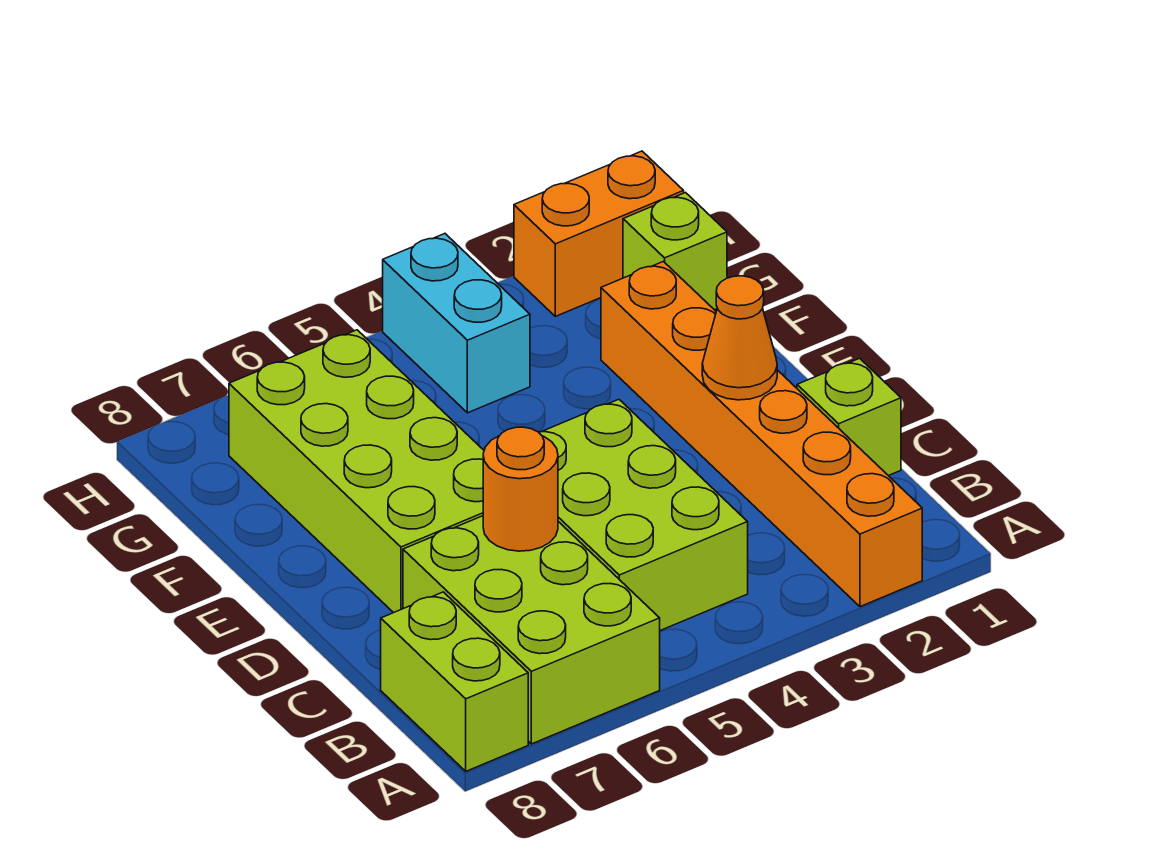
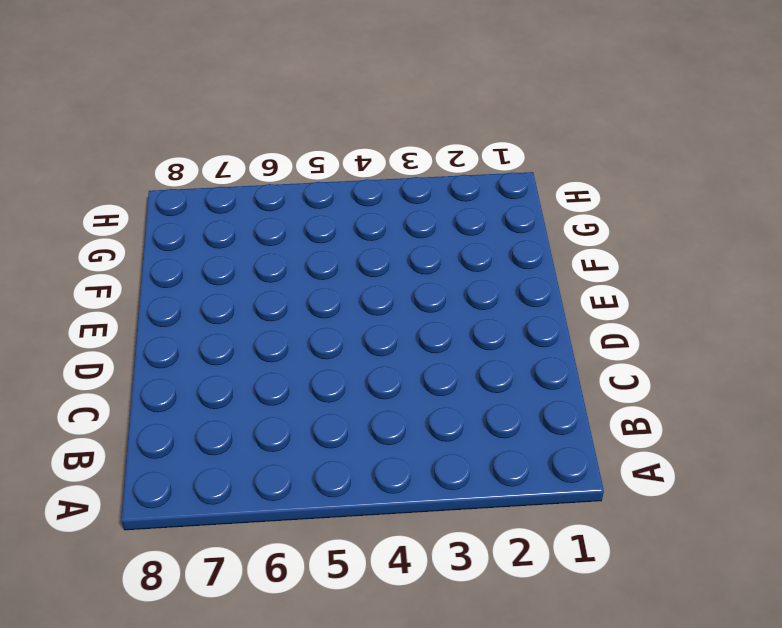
none -> orange 1x6 brick [601,261,922,607]
none -> lime 2x3 brick [403,516,660,744]

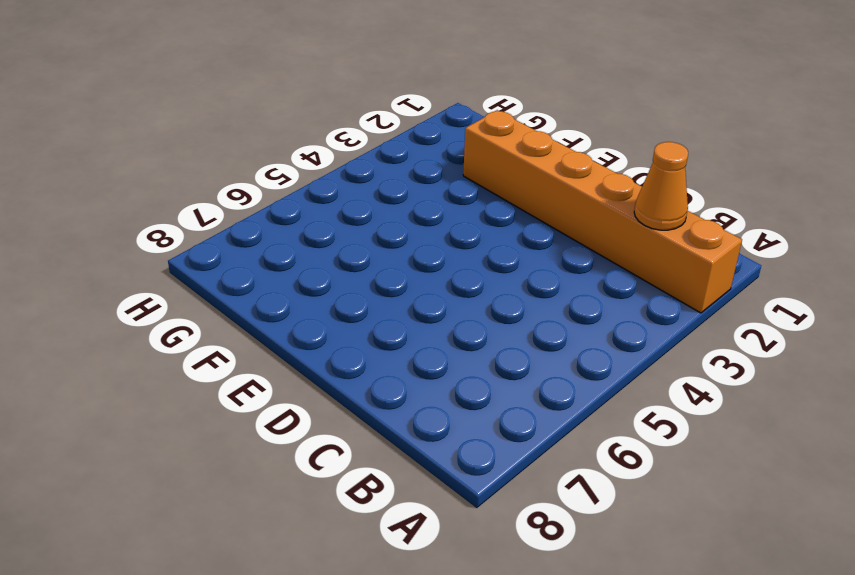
orange 1x1 cone [634,142,688,230] -> orange 1x1 cone moved to [702,276,777,400]
none -> lime 2x3 brick [403,516,660,744]
none -> lime 1x2 brick [381,592,528,771]

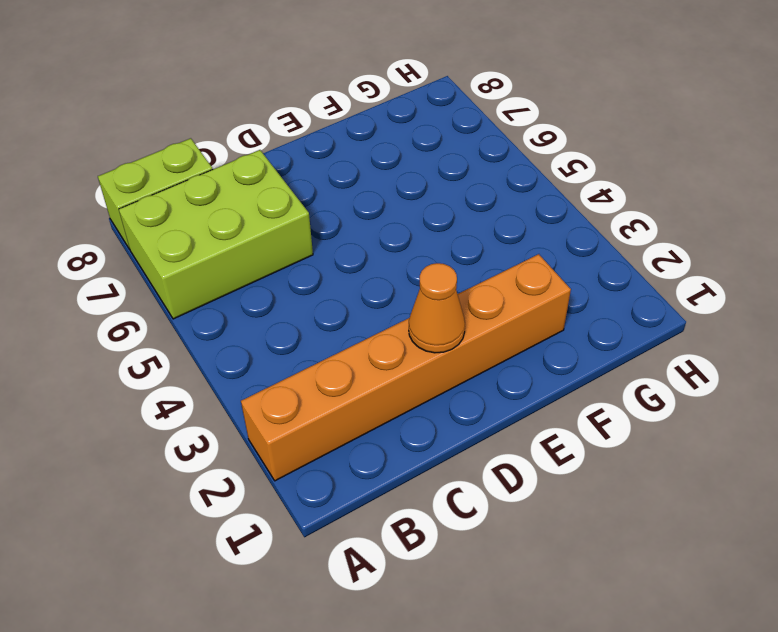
none -> lime 2x3 brick [539,399,748,631]
none -> lime 1x1 brick [797,358,901,476]

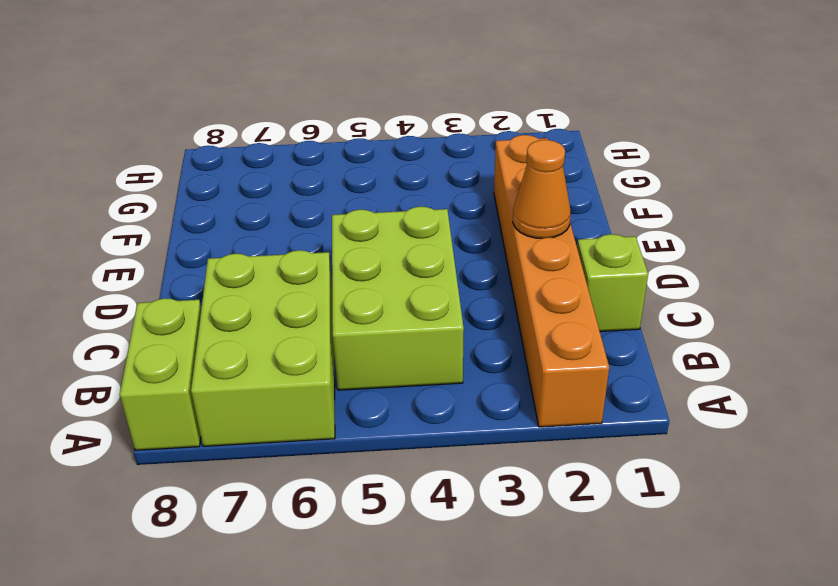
none -> lime 2x4 brick [229,330,484,613]
none -> lime 1x1 brick [623,193,727,310]

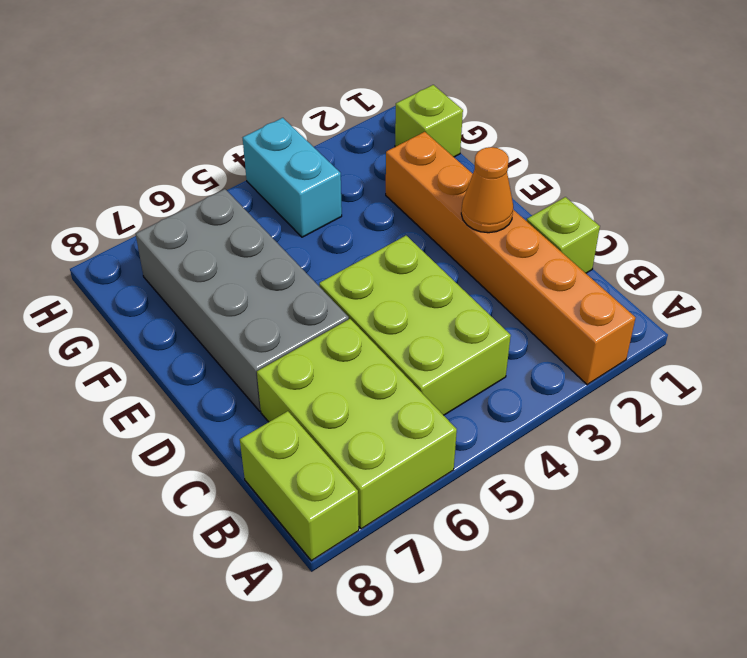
grey 2x4 brick [136,189,349,411] -> lime 2x4 brick [229,330,484,613]
none -> orange 1x2 brick [514,151,684,316]
none -> orange 1x1 round brick [483,427,558,551]

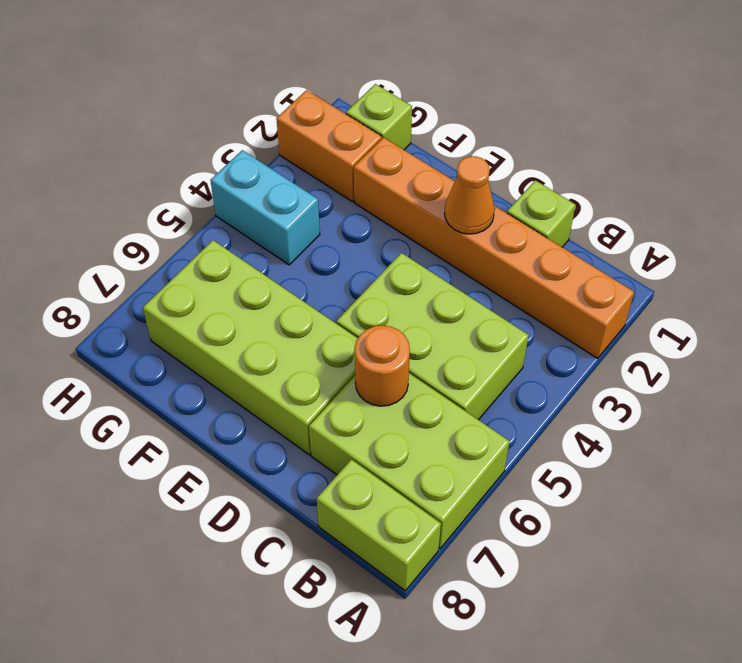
orange 1x2 brick [276,90,382,202] -> orange 1x2 brick turned to [514,151,684,316]

